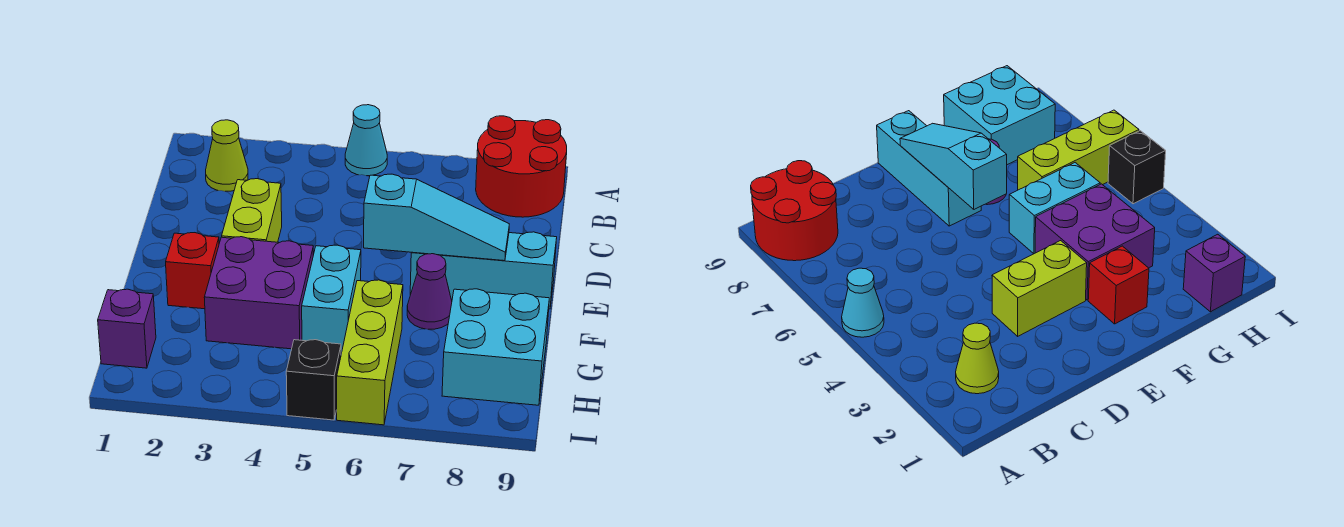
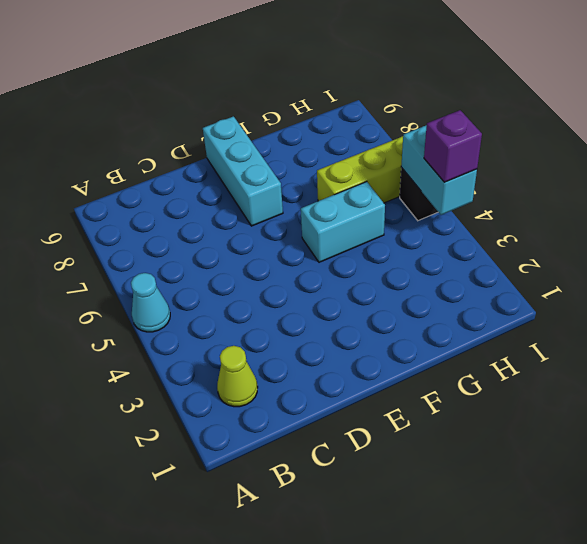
cyan 1x2 brick [401,126,477,215] -> none
purple 1x1 brick [424,110,482,182] -> purple 1x1 brick moved to [98,289,156,368]
none -> red 2x2 round brick [476,116,567,217]
none -> lime 1x2 brick [222,179,282,242]
none -> red 1x1 brick [166,233,219,309]

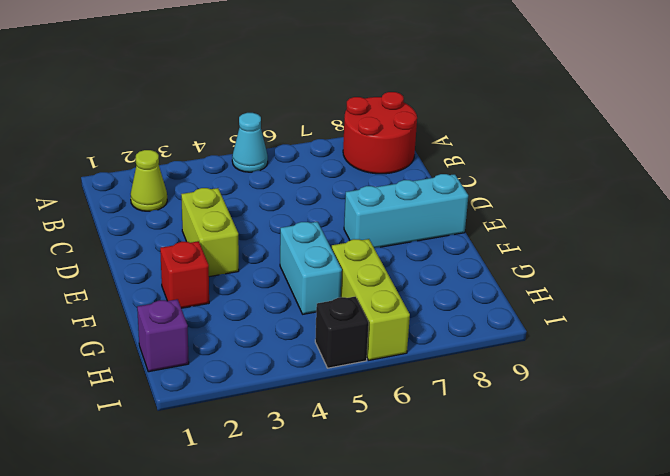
none -> purple 2x2 brick [204,237,313,349]
none -> purple 1x1 cone [407,254,452,329]
none -> cyan 2x2 brick [442,289,549,405]

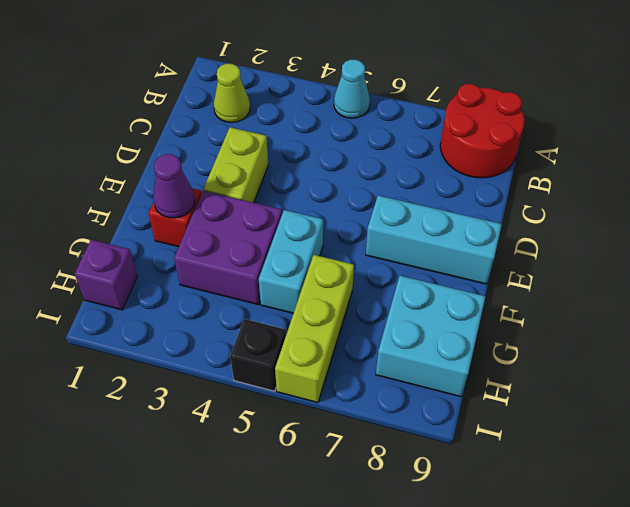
purple 1x1 cone [153,154,195,218] -> purple 1x1 cone moved to [407,254,452,329]
none -> cyan 1x3 slope [364,174,509,261]

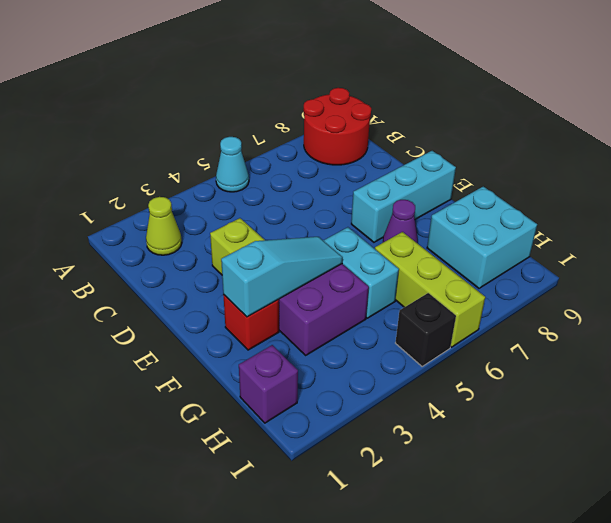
cyan 1x3 slope [221,237,343,317] -> cyan 1x3 slope moved to [364,174,509,261]

